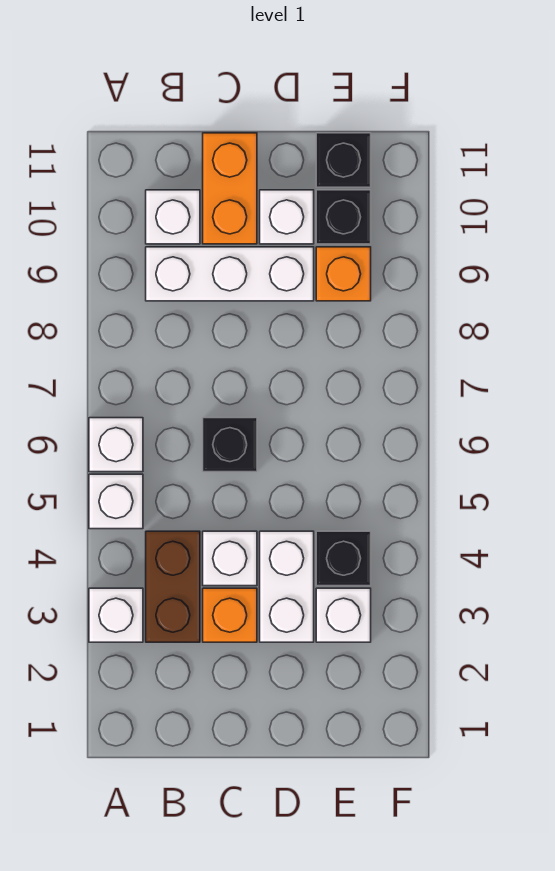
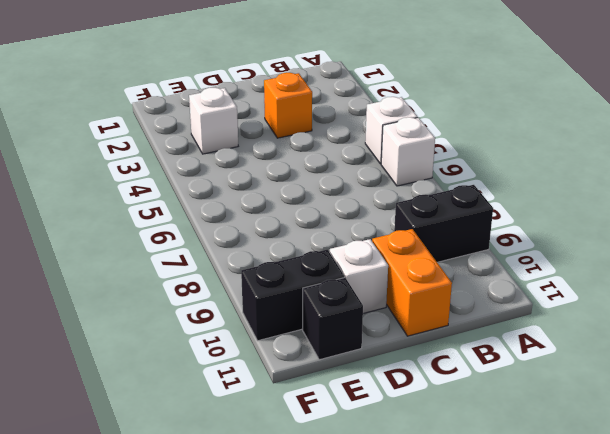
black 1x2 brick [394,185,493,262] -> white 1x3 brick [146,247,314,301]
black 1x2 brick [241,250,344,341] -> black 1x1 brick [316,190,371,244]
none -> white 1x1 brick [89,588,143,642]
none -> brown 1x2 brick [146,531,200,642]
none -> white 1x1 brick [146,190,200,244]

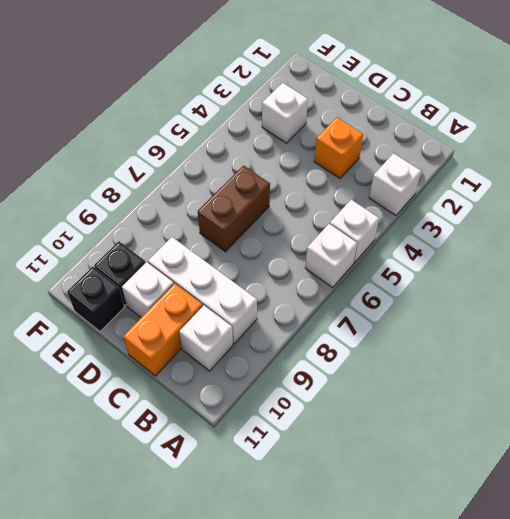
brown 1x2 brick [198,165,270,252] -> brown 1x2 brick moved to [146,531,200,642]
none -> white 1x1 brick [203,531,257,586]
none -> black 1x1 brick [203,418,257,472]
none -> white 1x2 brick [260,531,314,642]

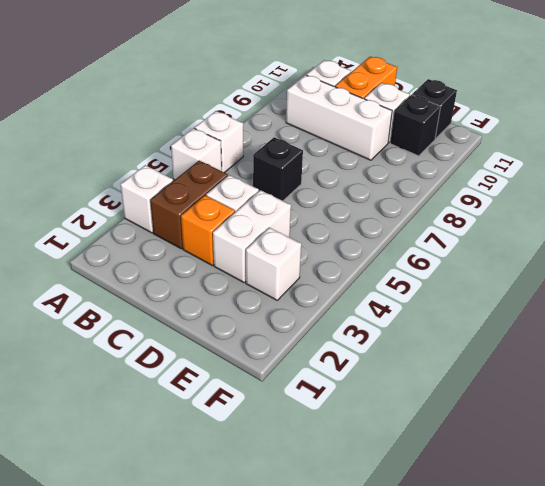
none -> black 1x1 brick [316,531,371,586]
none -> orange 1x1 brick [316,247,371,301]

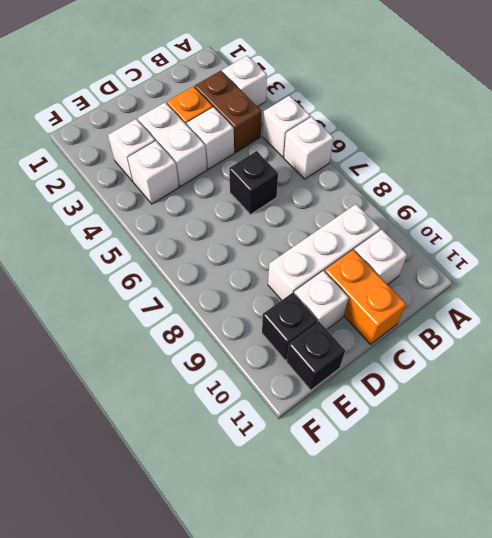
white 1x1 brick [128,141,179,204] -> black 1x1 brick [316,531,371,586]
none -> orange 1x1 brick [316,247,371,301]

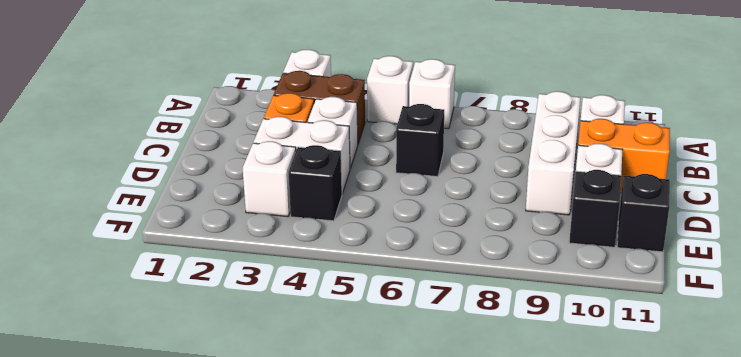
none -> orange 1x1 brick [316,247,371,301]

